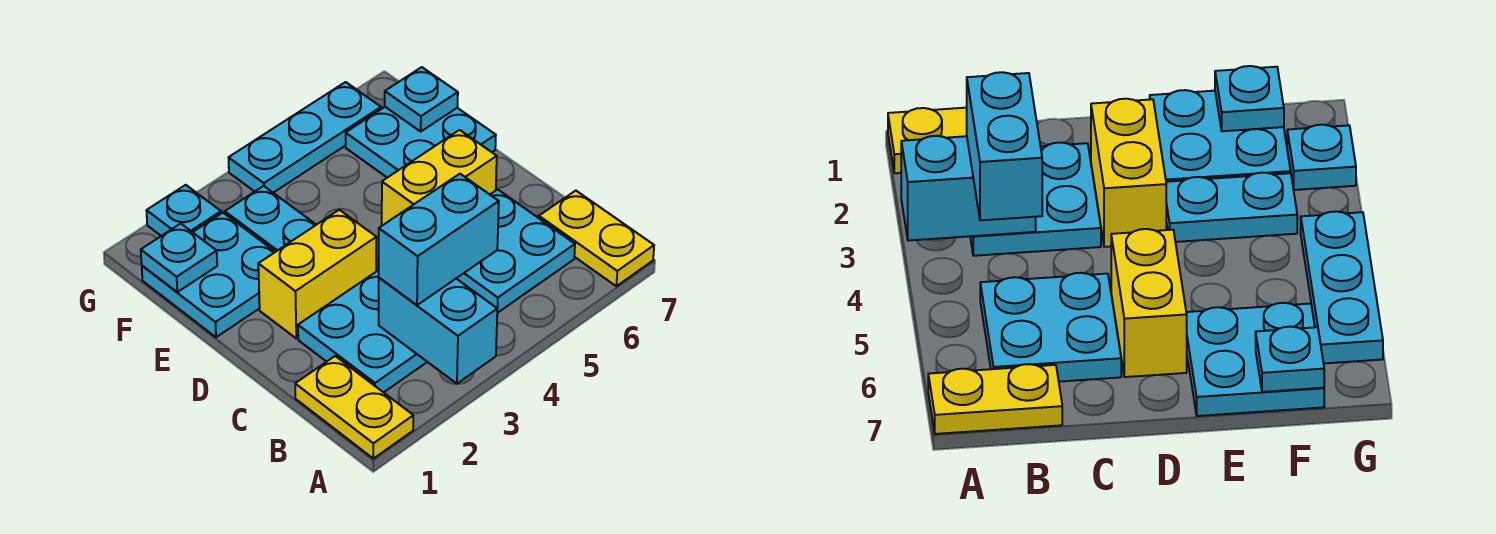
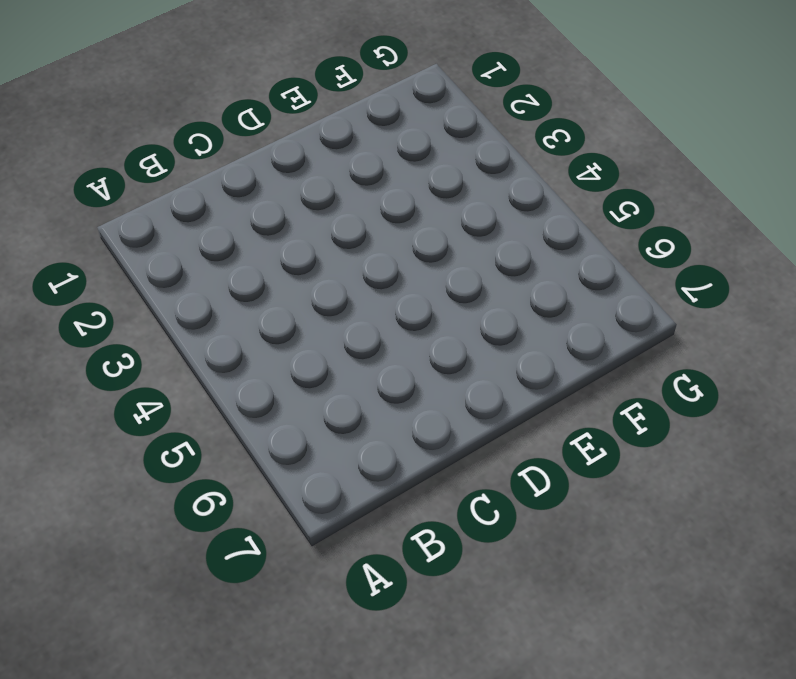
none -> yellow 1x2 plate [295,356,413,459]
none -> yellow 1x2 plate [539,191,654,286]
none -> cyan 2x2 plate [298,270,427,392]

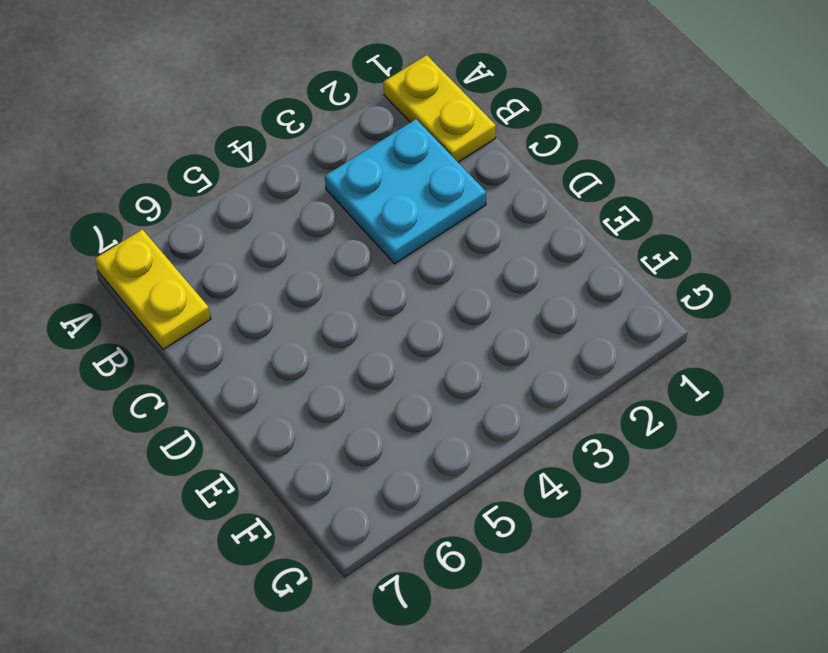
none -> cyan 2x2 plate [456,189,575,313]
none -> yellow 1x2 brick [258,210,376,338]
none -> yellow 1x2 brick [382,130,497,226]

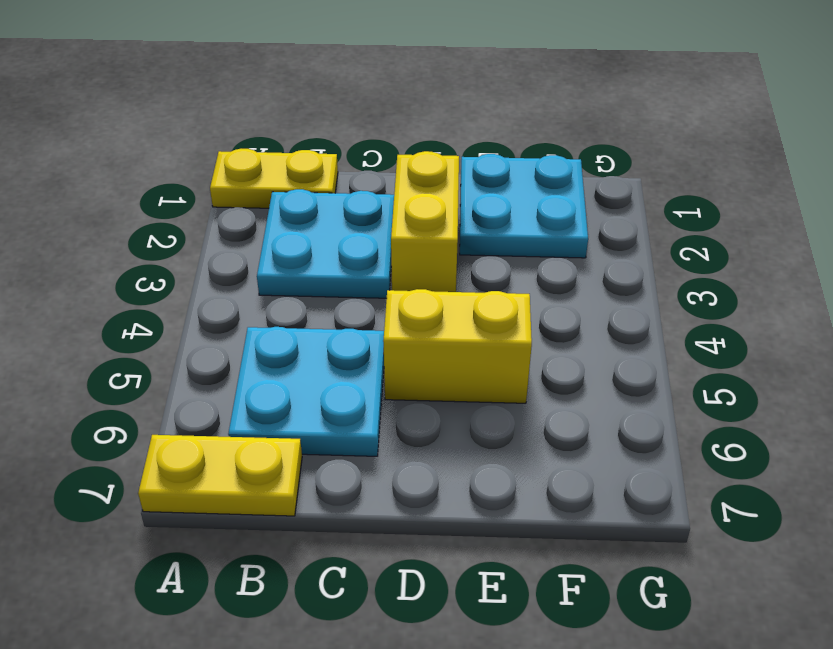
yellow 1x2 brick [383,289,532,403] -> yellow 1x2 brick turned to [382,130,497,226]
none -> cyan 1x2 plate [225,186,316,252]
none -> cyan 2x2 plate [346,107,496,178]
none -> cyan 1x1 plate [146,185,221,236]

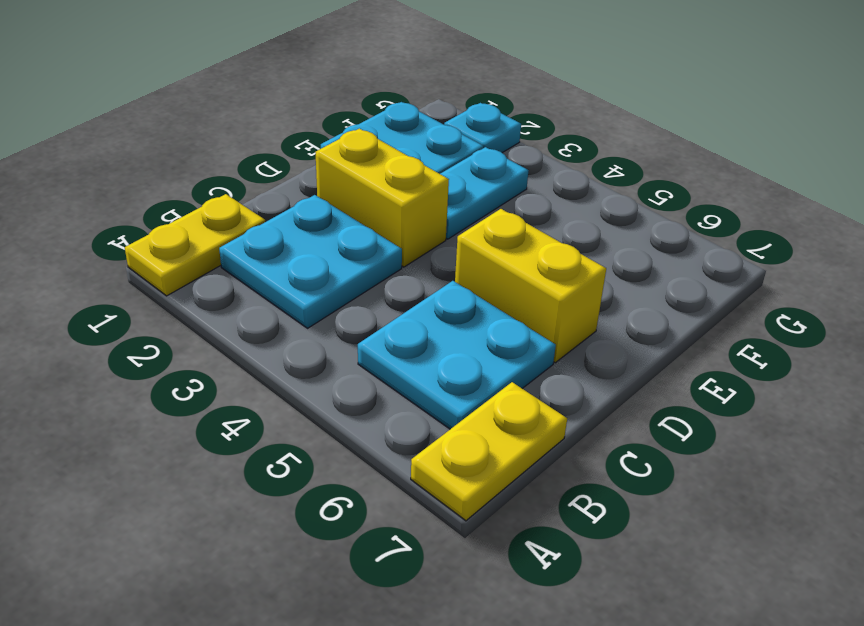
none -> cyan 2x2 plate [346,107,496,178]
none -> cyan 1x3 plate [229,82,381,193]
none -> cyan 1x2 brick [379,278,497,384]

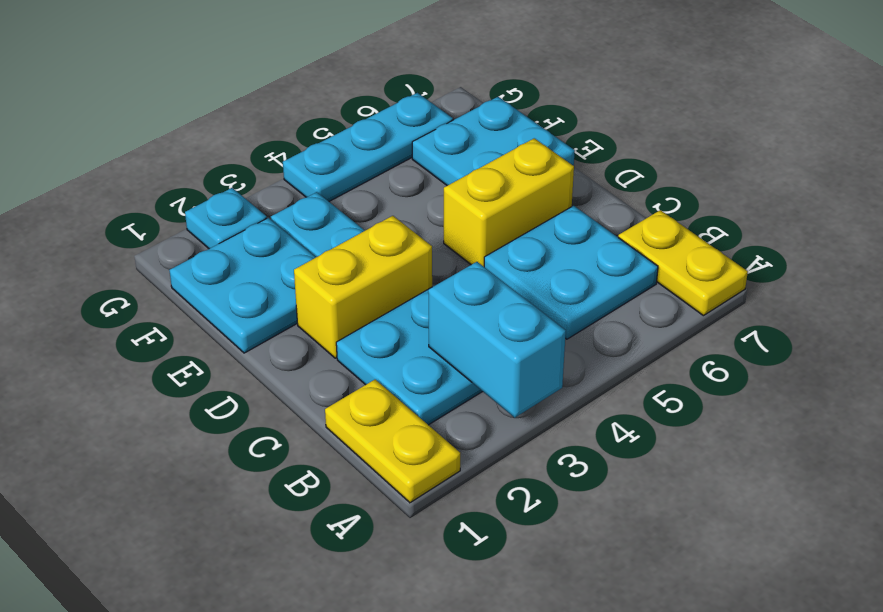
none -> cyan 1x1 plate [141,224,217,292]
none -> cyan 1x1 plate [385,67,458,131]
none -> cyan 1x2 brick [379,174,499,305]

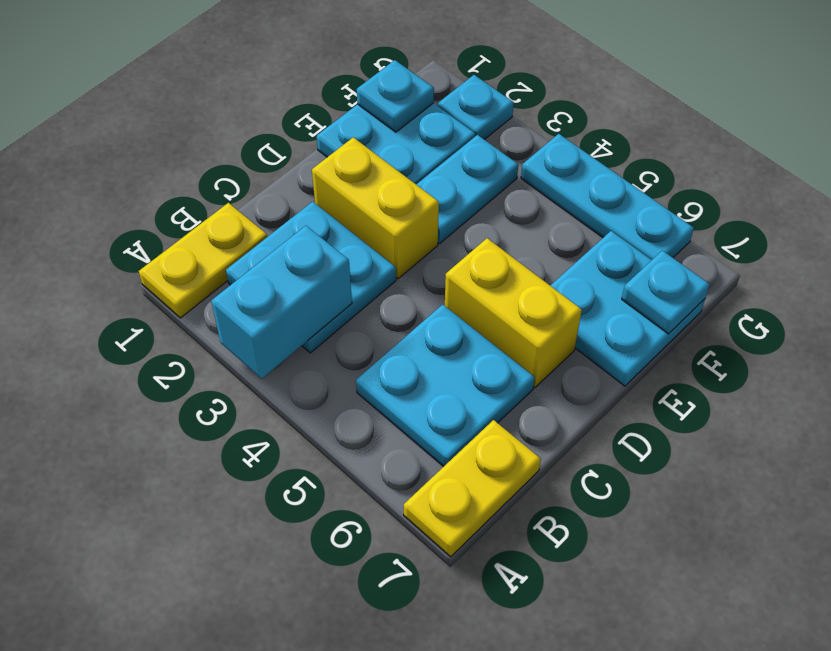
none -> cyan 1x2 brick [379,174,499,305]

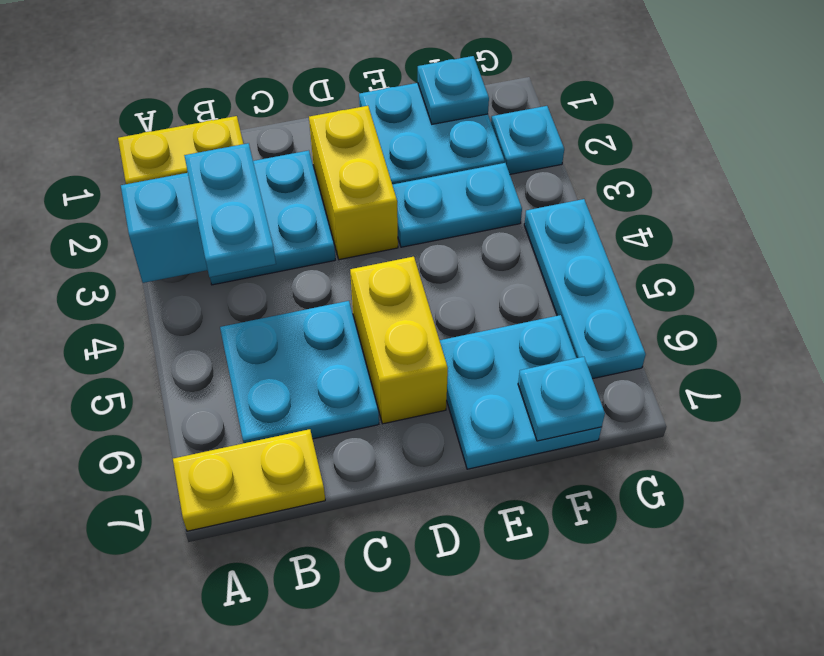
cyan 1x2 plate [184,143,276,277] -> cyan 1x2 brick [379,174,499,305]

